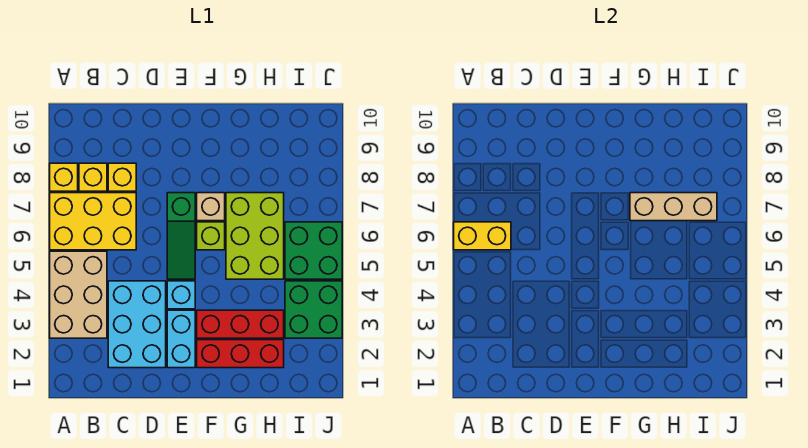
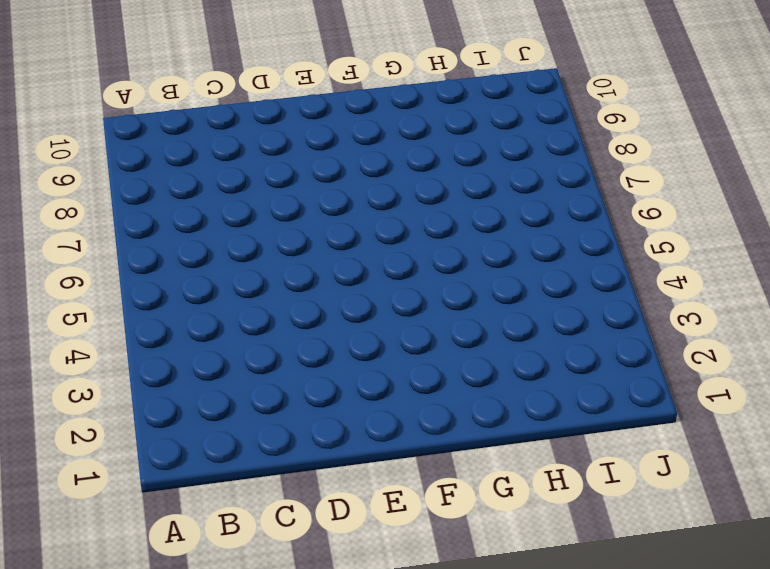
none -> tan 2x3 brick [50,251,107,338]
none -> yellow 2x3 brick [50,193,136,250]
none -> yellow 1x1 brick [50,163,78,191]

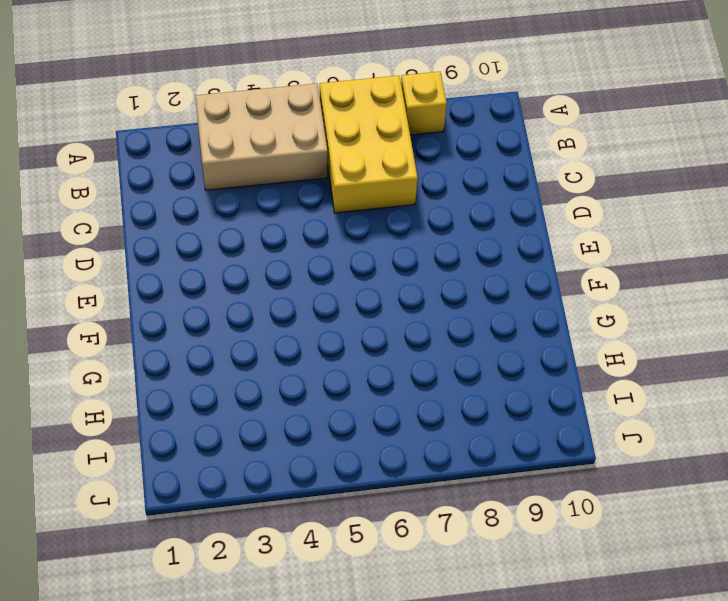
none -> yellow 1x1 brick [79,163,107,191]
none -> cyan 2x3 brick [108,281,166,368]
none -> yellow 1x1 brick [108,163,136,191]

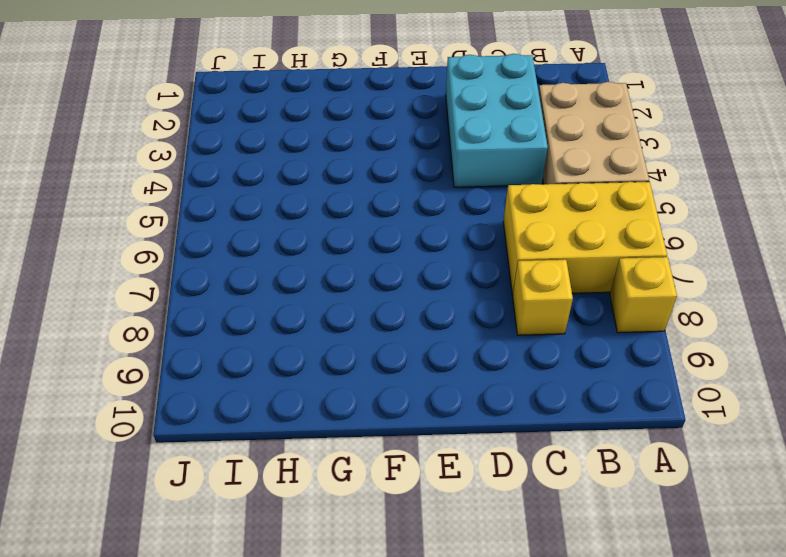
none -> yellow 1x1 brick [79,163,107,191]
none -> cyan 1x2 brick [167,310,195,368]
none -> cyan 1x1 brick [167,281,195,309]

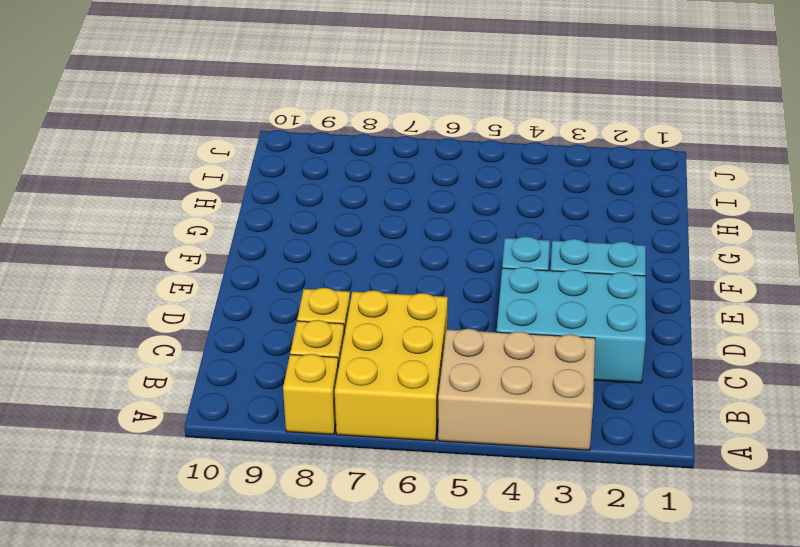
none -> green 1x3 slope [167,193,195,279]
none -> red 1x3 brick [197,340,284,368]
none -> red 1x3 brick [197,310,284,338]

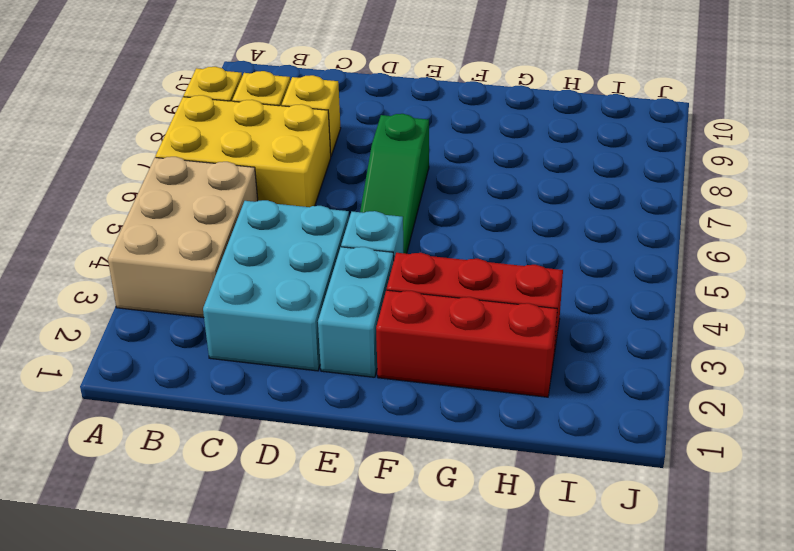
none -> lime 1x1 brick [197,222,225,250]
none -> tan 1x1 brick [197,193,225,221]
none -> lime 2x3 brick [226,193,284,279]

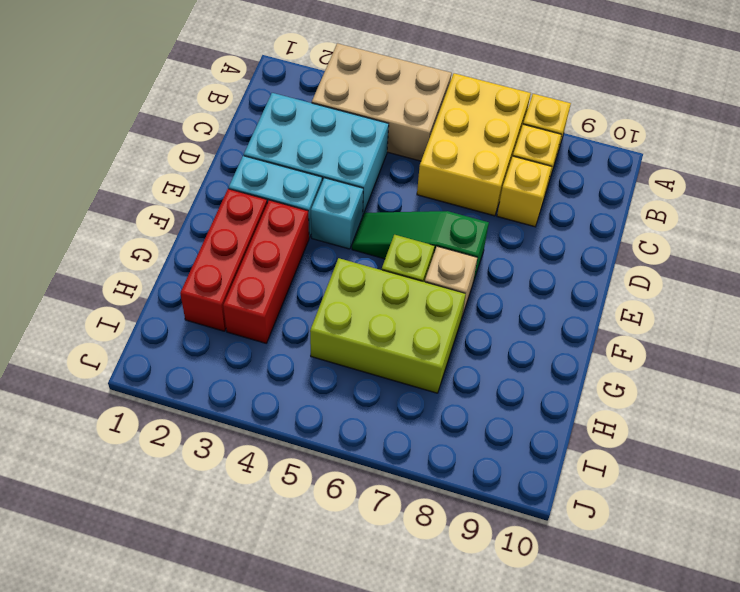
none -> green 2x2 brick [285,281,342,338]
none -> green 2x2 brick [285,222,342,279]
none -> yellow 1x2 brick [454,222,511,250]

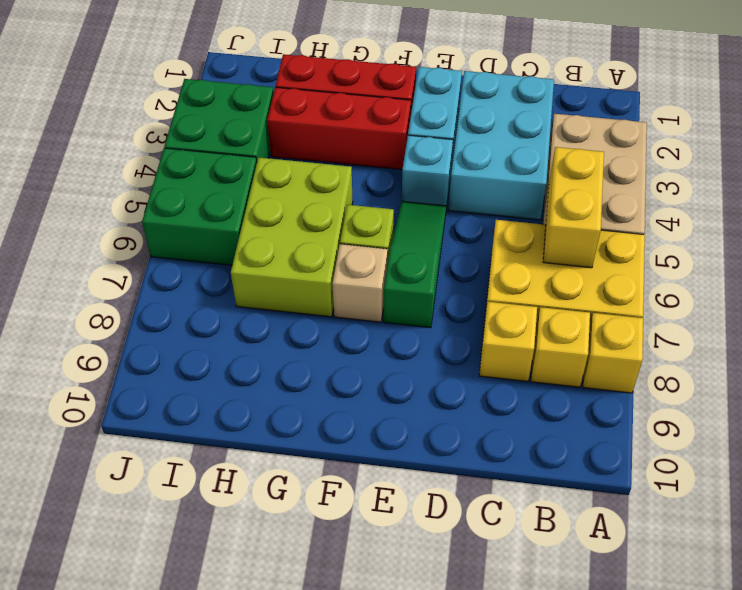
yellow 1x2 brick [543,147,604,268] -> yellow 1x2 brick turned to [454,222,511,250]
none -> tan 1x3 brick [630,193,717,221]

